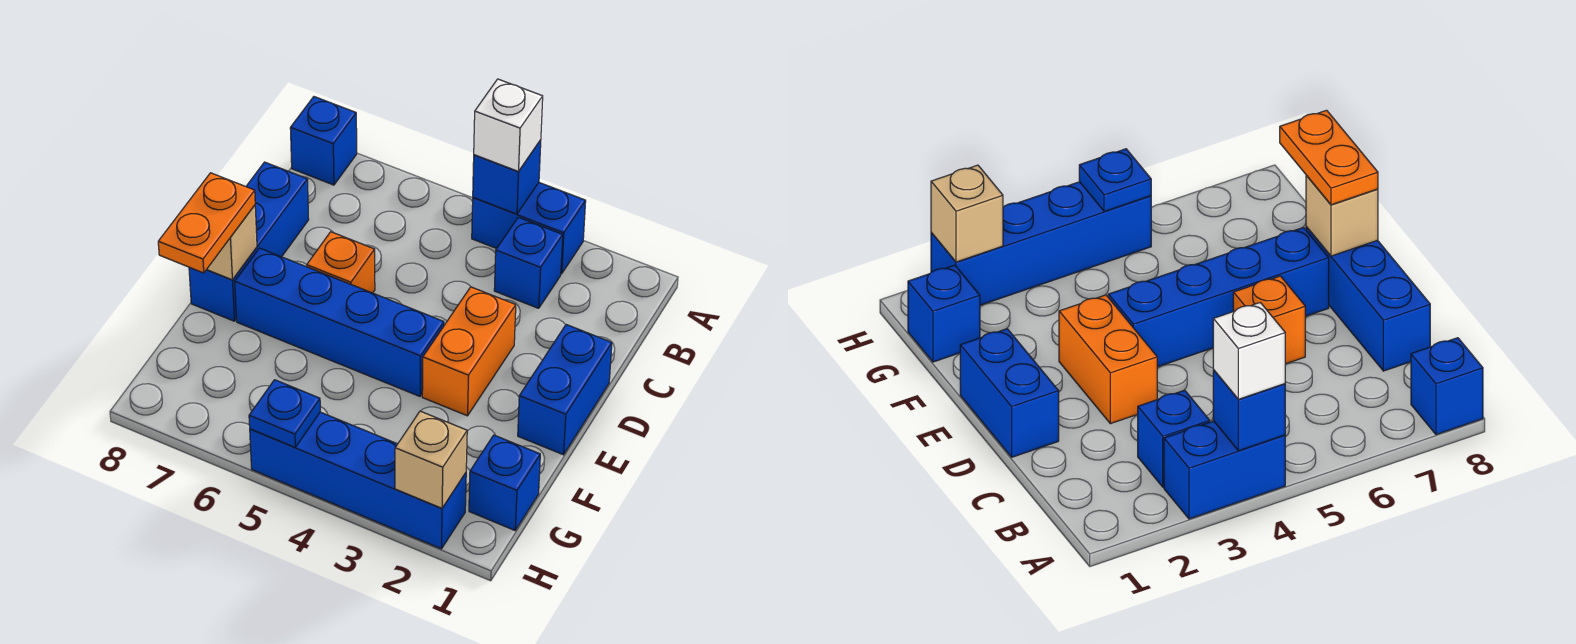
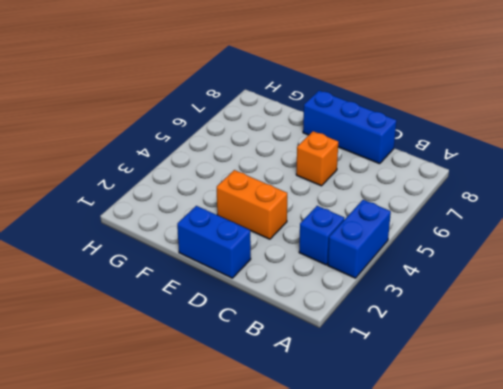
none -> blue 1x1 brick [290,97,357,185]
none -> blue 1x4 brick [235,248,444,396]
none -> blue 1x1 brick [469,435,540,530]

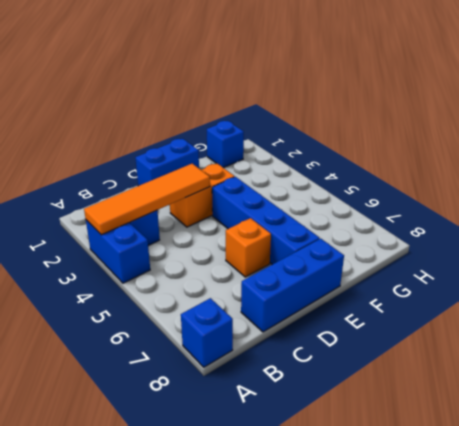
orange 1x4 tile [84,164,210,235] -> none
none -> blue 1x4 brick [250,412,466,549]
none -> blue 1x1 brick [473,140,541,214]
none -> tan 1x1 brick [207,205,257,280]

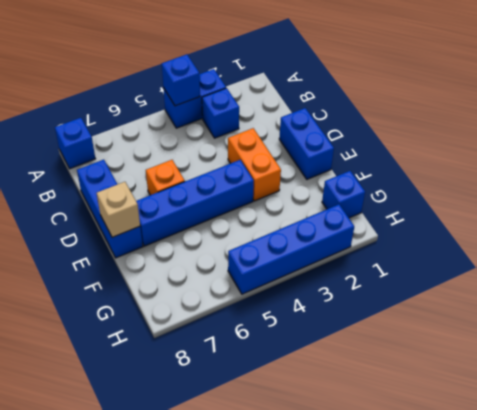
none -> tan 1x1 brick [395,411,467,508]
none -> blue 1x1 plate [249,380,320,447]
none -> white 1x1 brick [474,79,543,171]

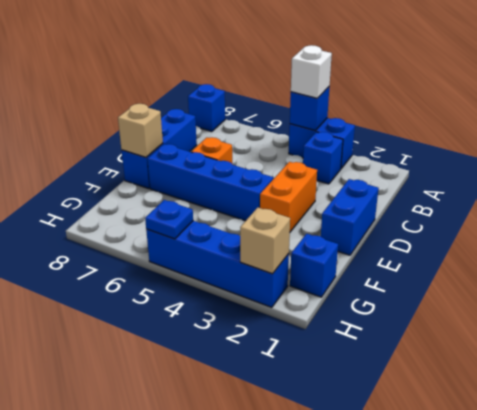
none -> orange 1x2 plate [158,173,255,273]

